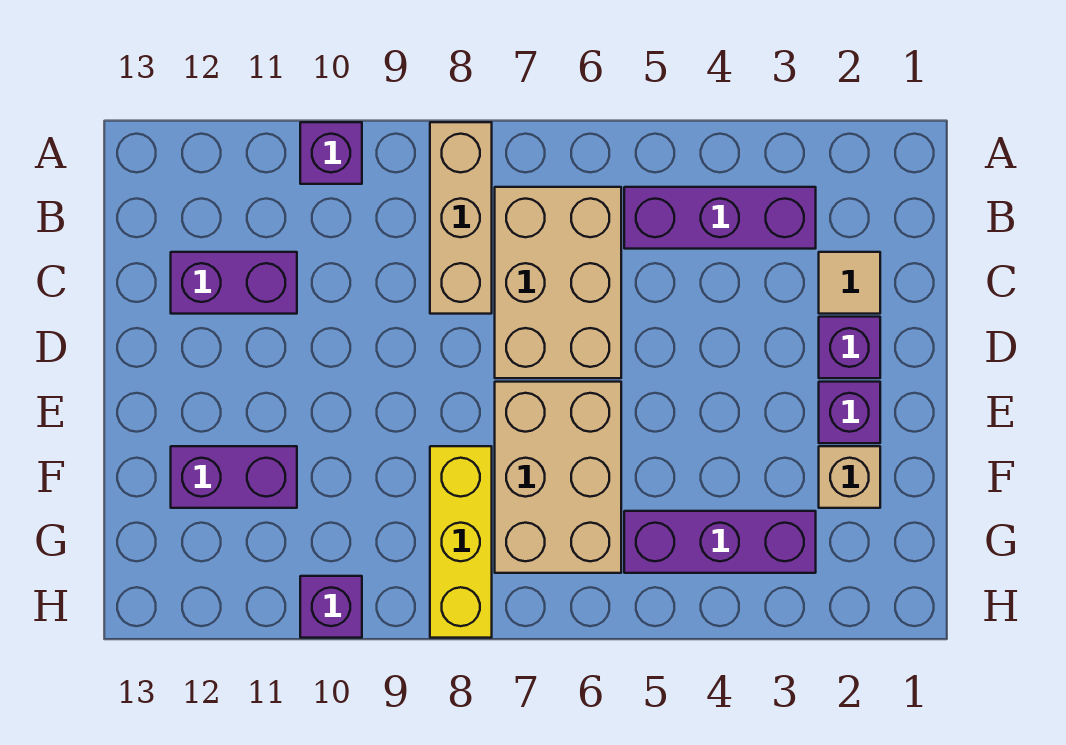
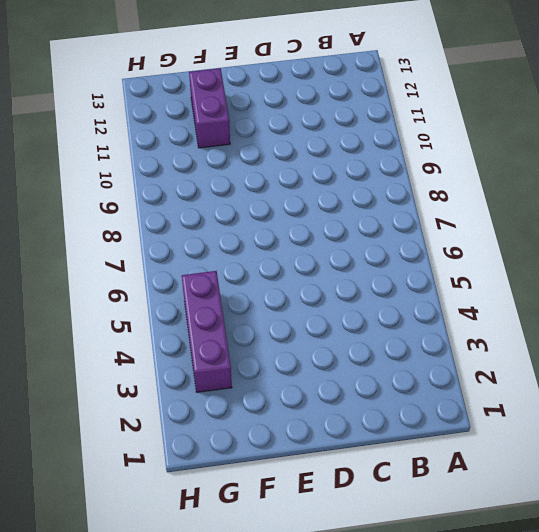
none -> tan 1x3 brick [430,122,492,314]
none -> purple 1x1 brick [300,122,362,184]
none -> purple 1x3 brick [624,187,816,249]

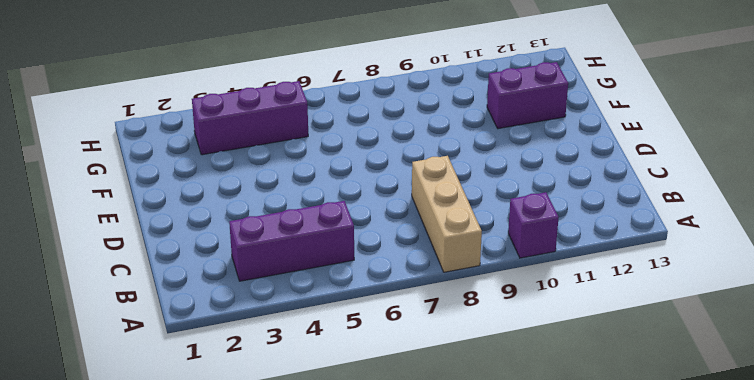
none -> tan 2x3 brick [495,187,621,378]
none -> tan 1x1 tile [819,252,880,314]
none -> purple 1x2 brick [171,252,297,314]

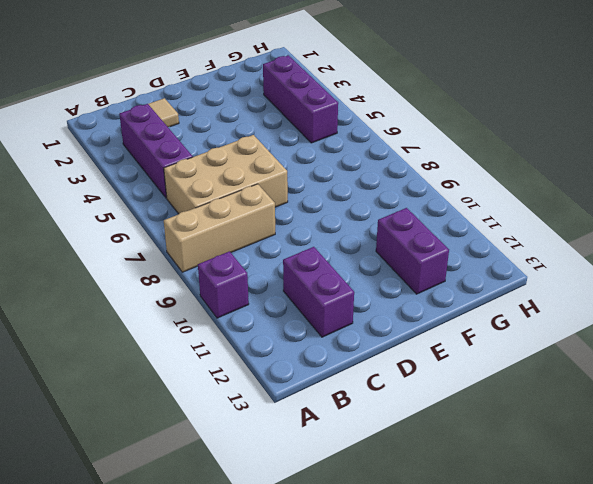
none -> purple 1x1 brick [819,317,880,378]
none -> purple 1x1 brick [819,382,880,443]
none -> tan 2x3 brick [495,382,621,573]

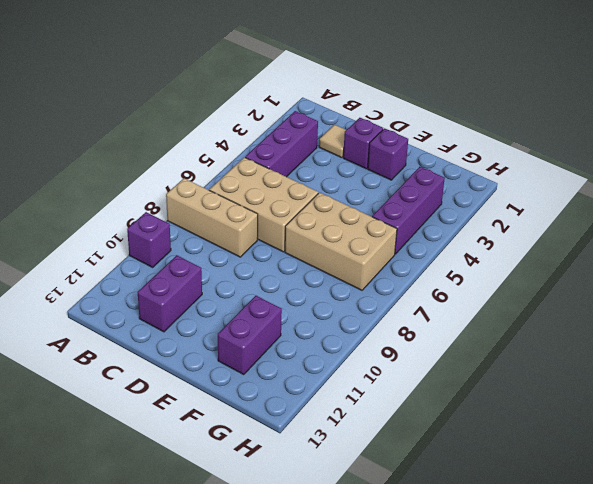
none -> tan 1x1 brick [819,446,880,508]
none -> yellow 1x3 brick [430,446,492,638]
none -> purple 1x1 brick [300,576,362,638]

